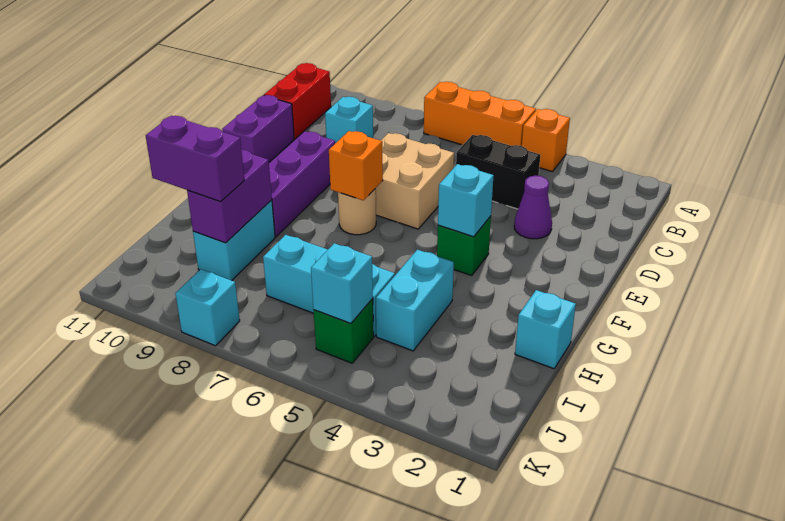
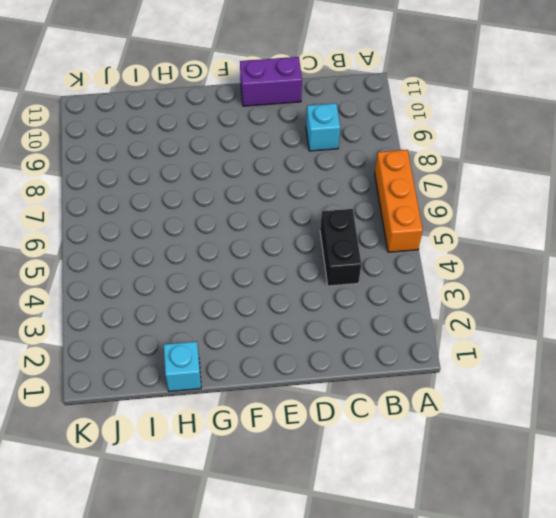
none -> orange 1x1 brick [522,109,570,172]
none -> red 1x2 brick [264,63,331,139]
none -> purple 1x1 cone [514,176,552,239]

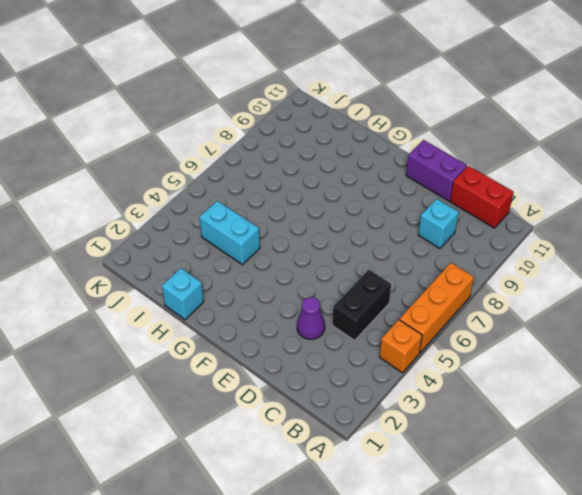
none -> tan 2x2 brick [376,133,454,229]
none -> purple 1x3 brick [269,131,335,237]
none -> green 1x1 brick [437,216,491,276]

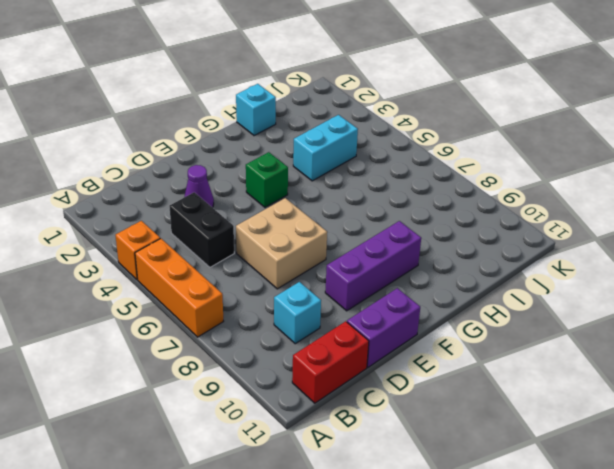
none -> tan 1x1 round brick [338,188,376,235]
none -> cyan 1x2 brick [193,200,275,281]
none -> cyan 1x3 brick [263,235,395,336]

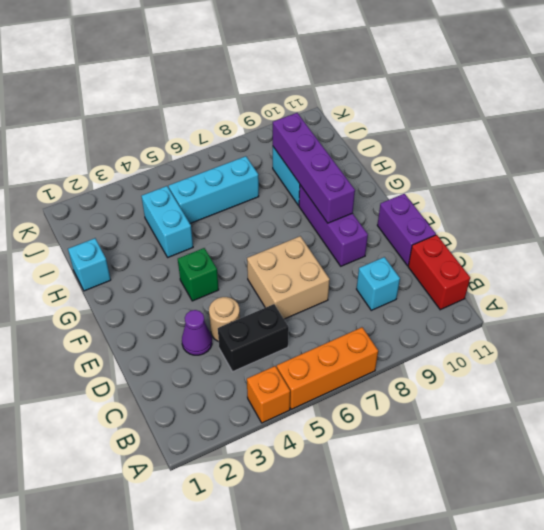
tan 1x1 round brick [209,297,240,342] -> tan 1x1 round brick moved to [338,188,376,235]
purple 1x4 brick [273,113,355,223] -> purple 1x2 brick [187,150,272,243]
none -> green 1x1 brick [314,299,374,363]
none -> cyan 1x1 brick [175,269,240,346]
none -> cyan 1x1 brick [438,164,494,237]

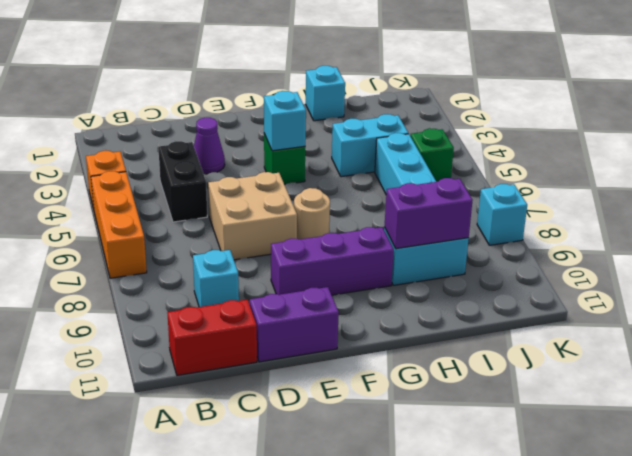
none -> orange 1x1 brick [329,131,383,200]
none -> cyan 1x1 brick [311,243,373,324]
none -> purple 1x2 brick [146,116,244,202]

